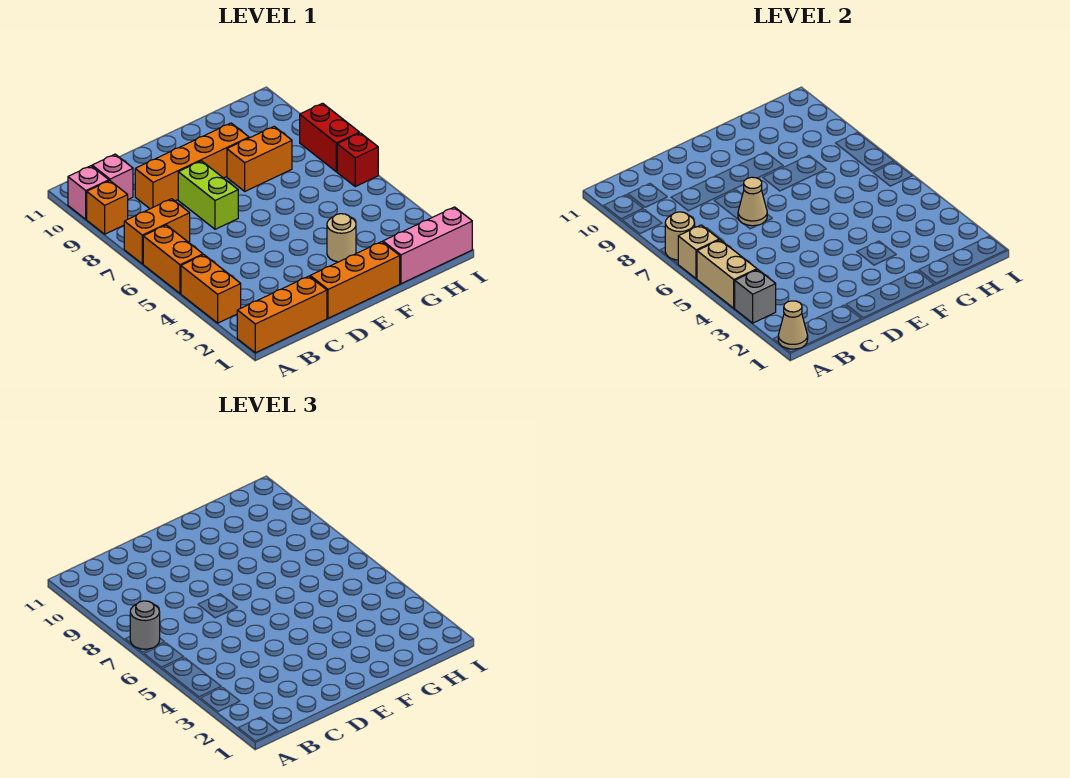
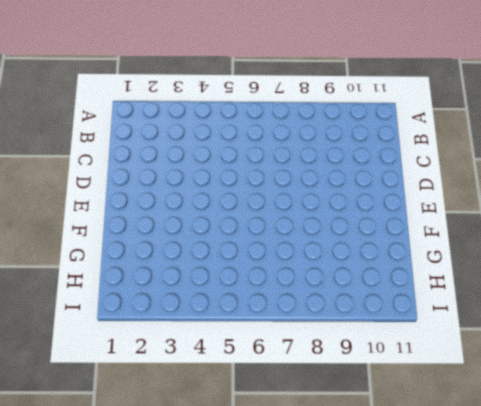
none -> orange 1x3 brick [237,276,327,353]
none -> orange 1x2 brick [181,255,241,323]
none -> orange 1x2 brick [143,225,203,293]

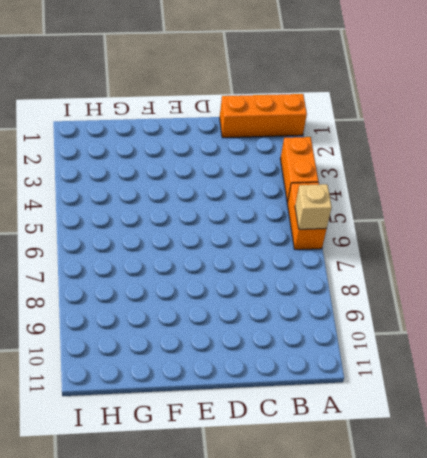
none -> orange 1x2 brick [124,199,190,264]
none -> orange 1x1 brick [87,181,128,234]
none -> pink 1x1 brick [68,166,109,219]

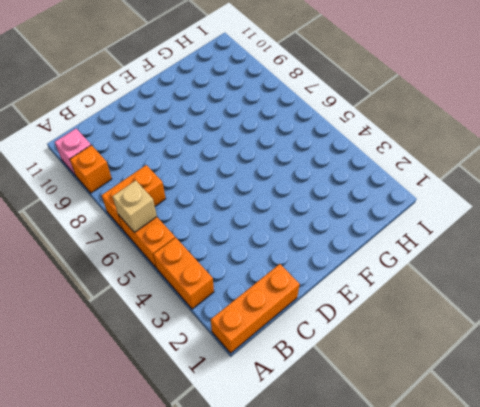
none -> pink 1x1 brick [92,154,133,199]
none -> orange 1x4 brick [135,123,249,209]
none -> orange 1x3 brick [310,242,400,318]

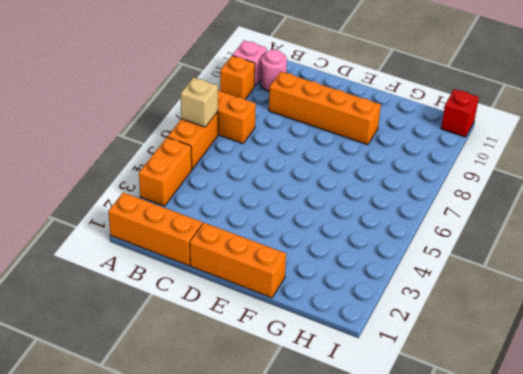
pink 1x1 round brick [261,50,287,91] -> pink 1x1 brick [92,154,133,199]
red 1x1 brick [441,89,479,137] -> red 1x1 brick moved to [337,133,378,187]
none -> lime 1x2 brick [178,161,238,229]
none -> tan 1x1 round brick [327,214,356,262]
none -> orange 1x2 brick [227,126,292,191]

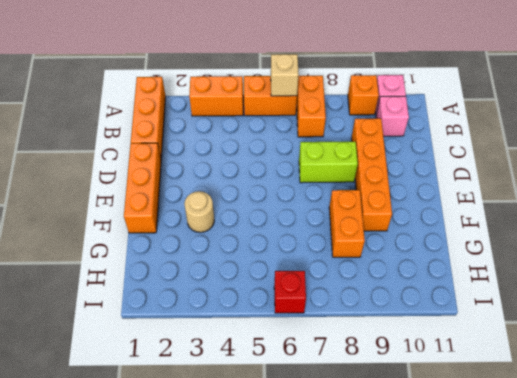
none -> pink 1x3 brick [383,207,472,284]
none -> red 1x2 brick [300,103,359,172]
none -> tan 1x1 cone [778,301,808,349]

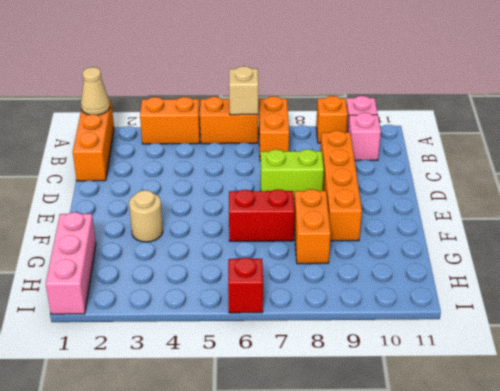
red 1x2 brick [229,189,295,241] -> red 1x2 brick moved to [300,103,359,172]
none -> orange 1x3 brick [310,242,400,318]
none -> grey 1x1 brick [734,270,776,323]
none -> tan 1x2 brick [697,240,757,308]

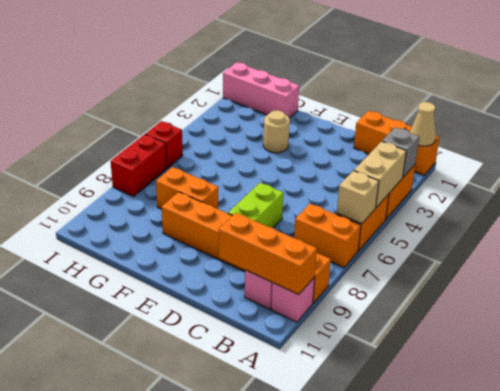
orange 1x3 brick [219,213,317,295] -> orange 1x3 brick moved to [310,242,400,318]
none -> tan 1x1 round brick [665,212,695,260]
none -> tan 1x1 cone [738,177,767,226]
none -> grey 1x1 round brick [130,601,160,649]

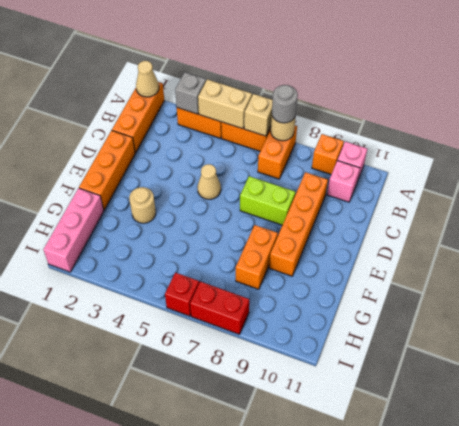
tan 1x1 cone [197,164,221,199] -> tan 1x1 cone moved to [738,177,767,226]

